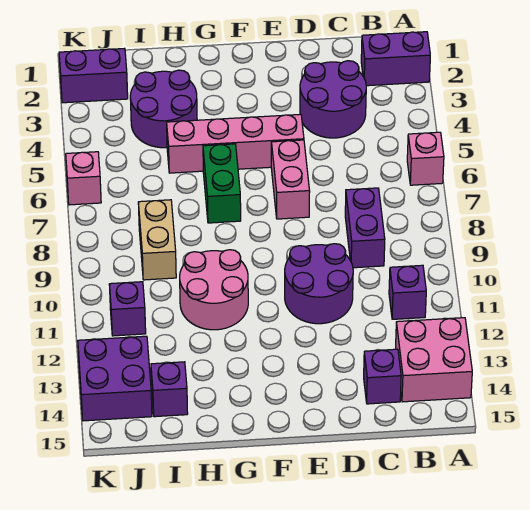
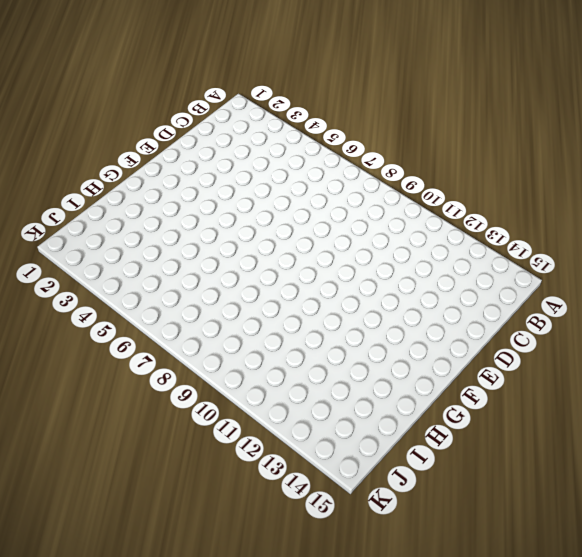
none -> purple 1x2 brick [361,32,430,86]
none -> pink 1x1 brick [407,132,444,185]
none -> pink 2x2 brick [396,318,472,402]

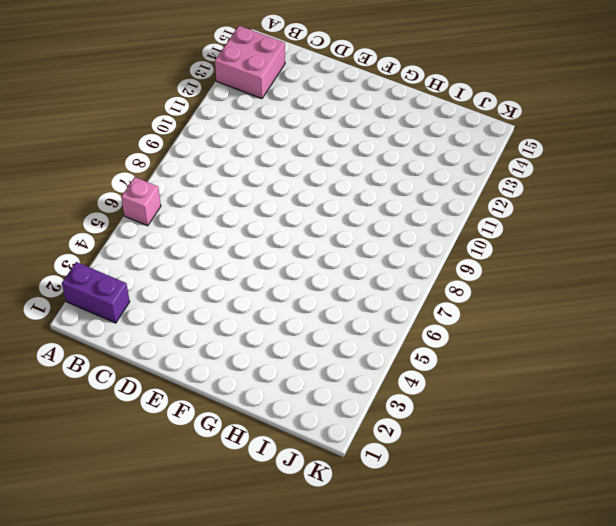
none -> purple 1x1 brick [389,265,426,319]
none -> purple 2x2 round brick [300,61,366,138]
none -> purple 1x2 brick [345,188,385,268]

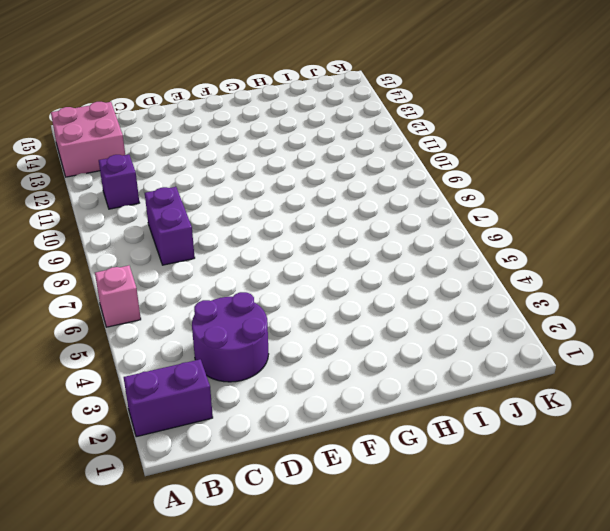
none -> purple 1x1 brick [364,349,401,404]
none -> purple 2x2 round brick [285,244,353,324]
none -> pink 1x4 brick [167,114,304,173]

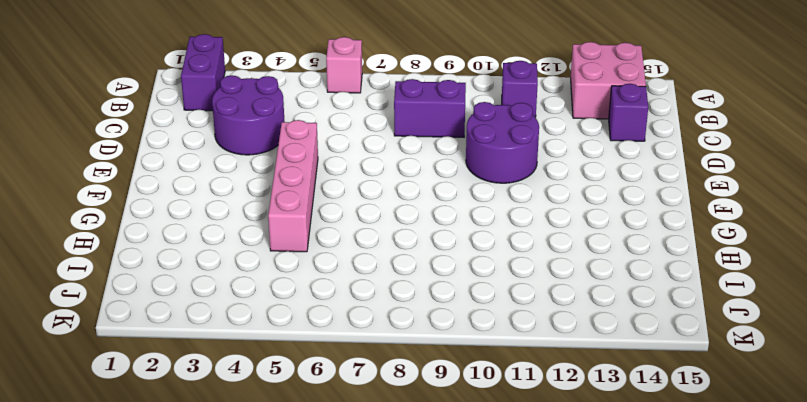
none -> pink 1x2 brick [271,140,310,219]
none -> green 1x2 brick [203,144,241,223]
none -> pink 2x2 round brick [180,250,248,330]

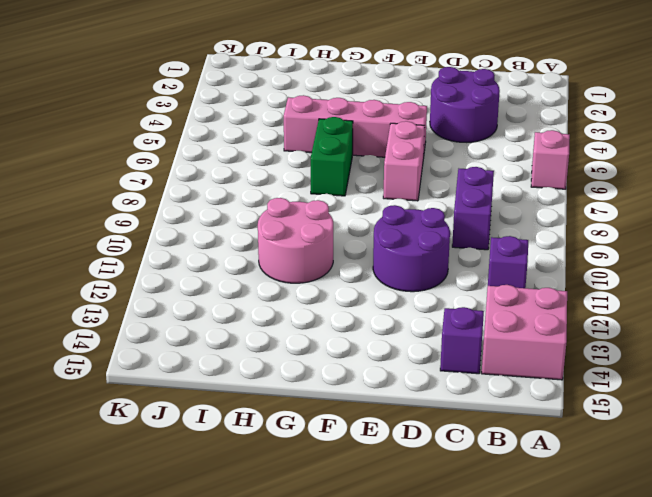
none -> purple 1x2 brick [361,32,430,86]
none -> purple 2x2 round brick [130,70,197,148]
none -> tan 1x2 brick [138,200,176,280]

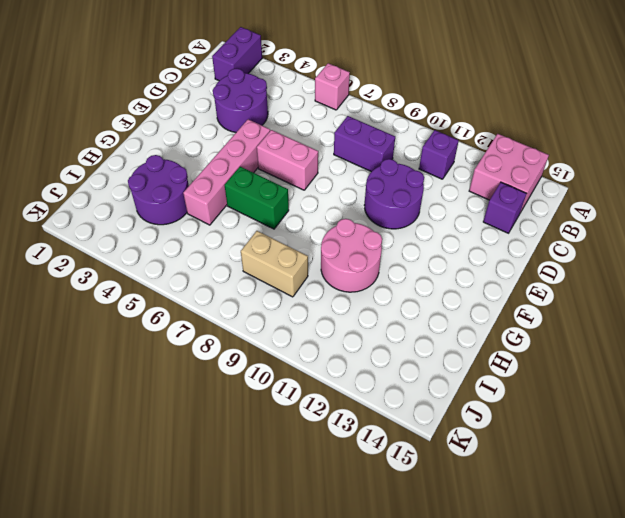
none -> purple 1x1 brick [151,362,188,417]
none -> purple 1x2 brick [59,48,128,103]
none -> purple 1x1 brick [109,282,146,336]

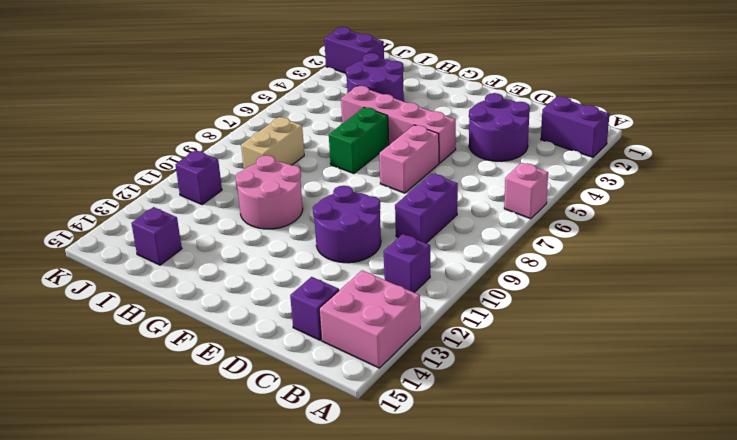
none -> purple 2x2 brick [78,336,152,421]
none -> pink 1x1 brick [66,152,101,205]

